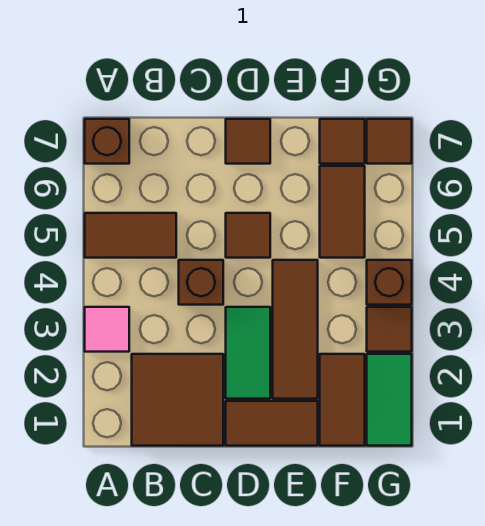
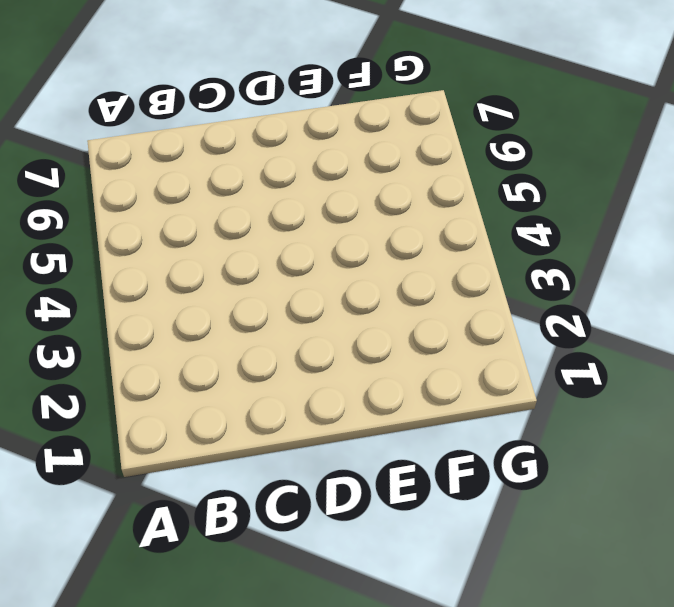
none -> pink 1x1 tile [85,307,129,352]
none -> brown 1x2 tile [85,213,176,258]
none -> brown 1x1 brick [85,119,129,164]

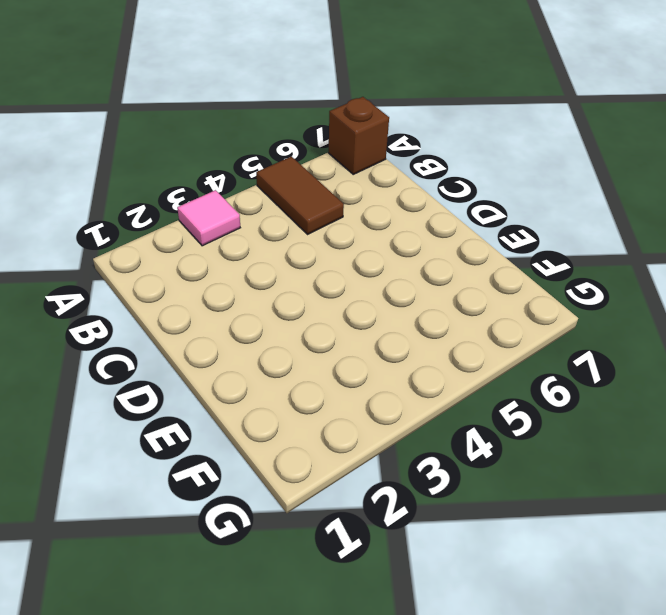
none -> brown 2x2 tile [132,354,223,446]
none -> brown 1x1 brick [179,260,223,305]
none -> brown 1x2 tile [226,401,318,446]

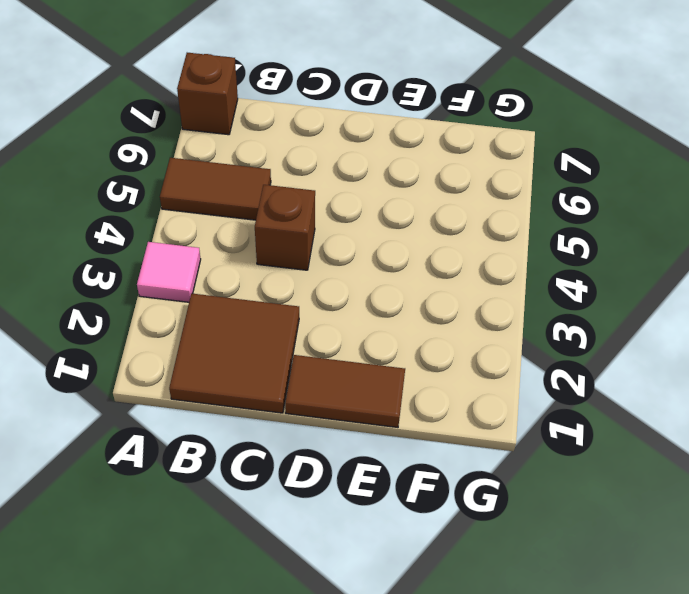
none -> green 1x2 tile [226,307,270,399]
none -> brown 1x1 tile [226,213,270,258]
none -> brown 1x1 tile [226,119,270,164]

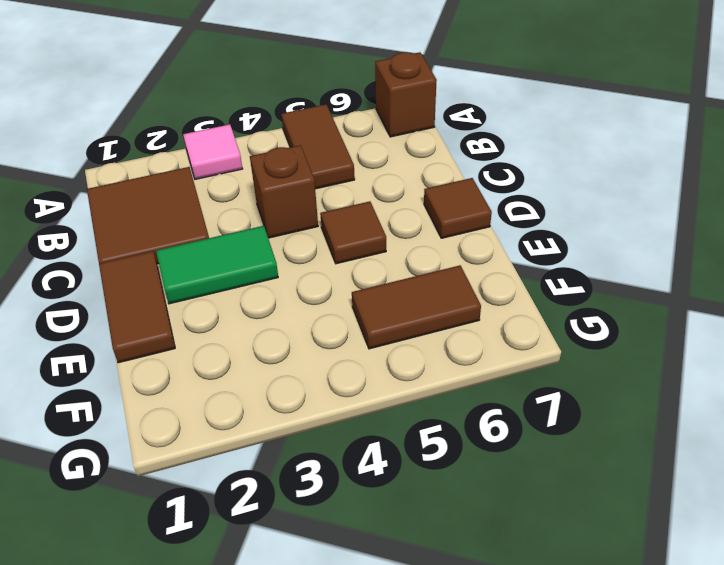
none -> brown 1x3 tile [273,260,318,399]
none -> brown 1x2 tile [320,354,365,446]
none -> brown 1x1 tile [320,119,365,164]

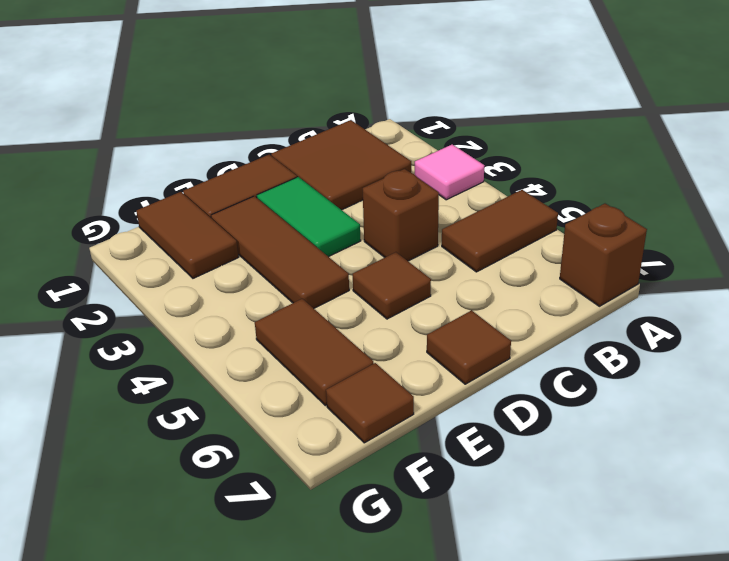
none -> green 1x2 tile [367,354,412,446]
none -> brown 1x1 tile [367,307,412,352]
none -> brown 1x1 brick [367,260,412,305]

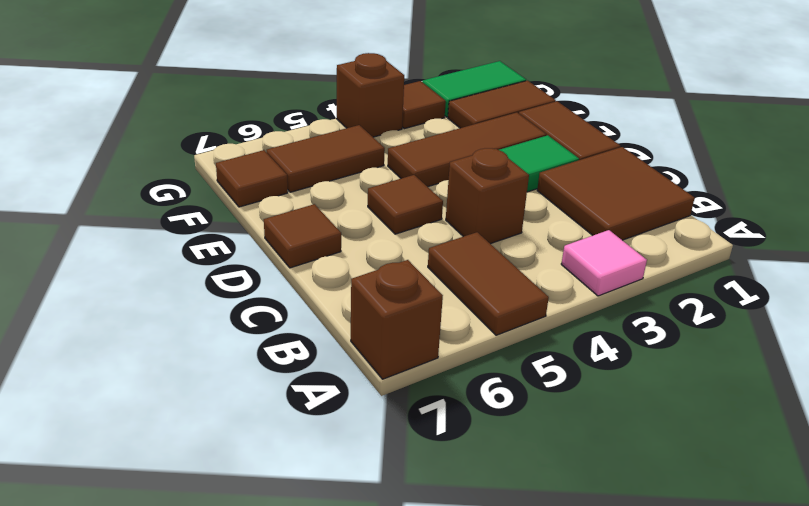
none -> brown 1x1 tile [367,119,412,164]

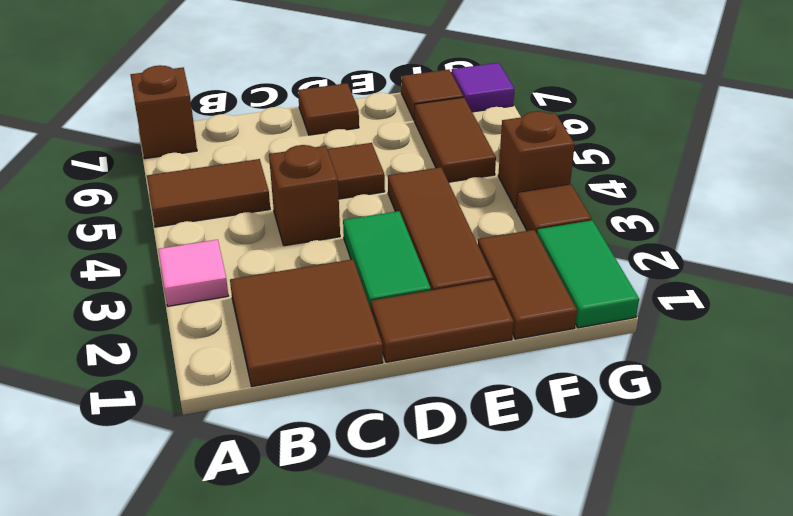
purple 1x1 tile [452,63,514,112] -> brown 1x1 tile [367,119,412,164]

